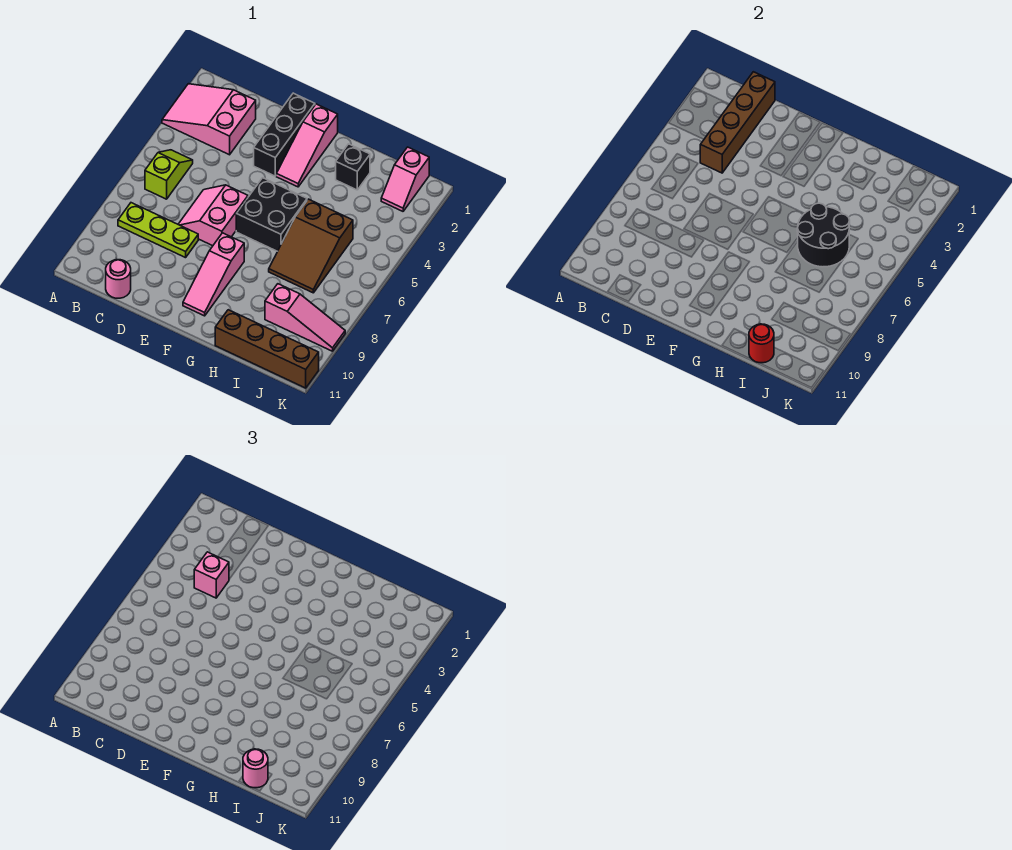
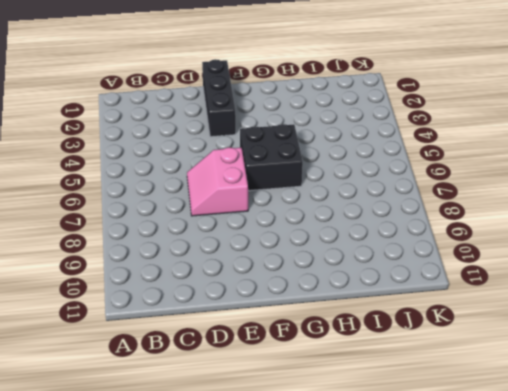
none -> pink 2x3 slope [162,84,256,155]
none -> lime 1x2 slope [145,150,193,199]
none -> lime 1x3 plate [118,203,198,258]

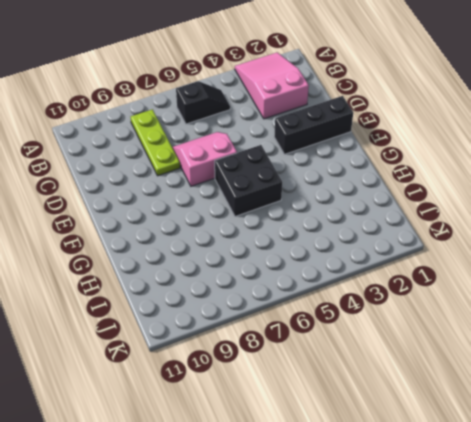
black 1x2 slope [176,81,230,124] -> lime 1x2 slope [145,150,193,199]
none -> pink 1x1 round brick [106,260,131,298]
none -> pink 1x3 slope [276,104,338,187]
none -> pink 1x3 slope [183,233,244,316]

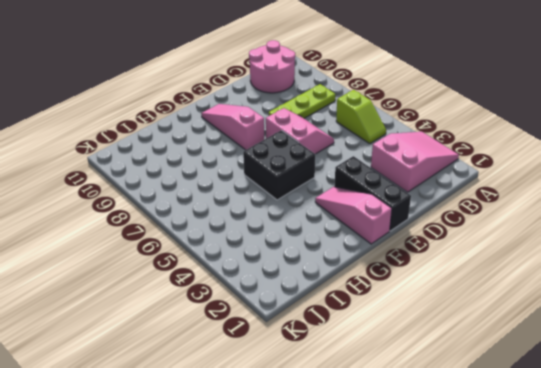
pink 2x2 round brick [249,40,295,93] -> pink 1x1 round brick [106,260,131,298]
none -> black 1x1 brick [336,144,370,190]
none -> brown 2x3 slope [269,199,353,293]
none -> brown 1x4 brick [215,310,319,388]

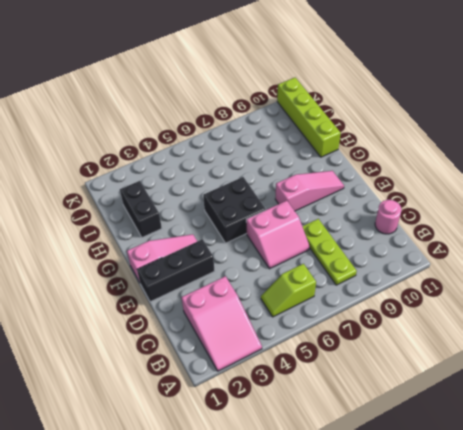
black 1x2 brick [120,181,162,237] -> black 1x1 brick [336,144,370,190]
lime 1x4 brick [277,78,341,157] -> brown 1x4 brick [215,310,319,388]
none -> brown 2x3 slope [269,199,353,293]
none -> pink 1x3 slope [265,284,345,351]
none -> pink 1x2 slope [381,147,429,211]

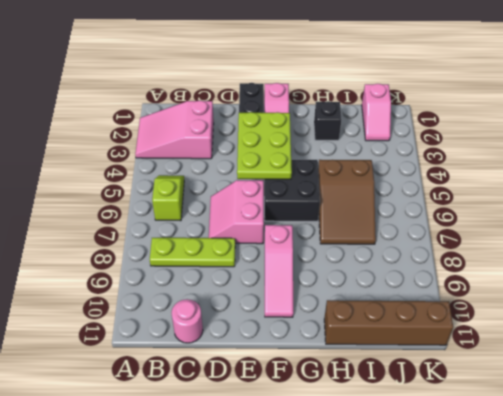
lime 2x3 plate [237,112,292,179] -> none
none -> pink 1x3 slope [265,284,345,351]
none -> brown 1x4 brick [700,72,775,173]
none -> black 2x2 round brick [797,203,850,267]

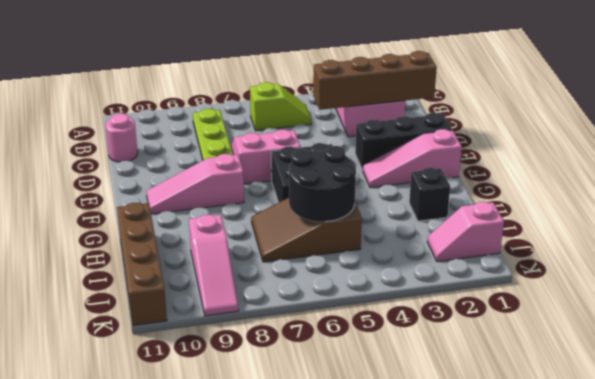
none -> red 1x1 round brick [749,324,774,363]
none -> pink 1x1 brick [194,552,229,598]
none -> pink 1x1 round brick [243,749,268,788]

